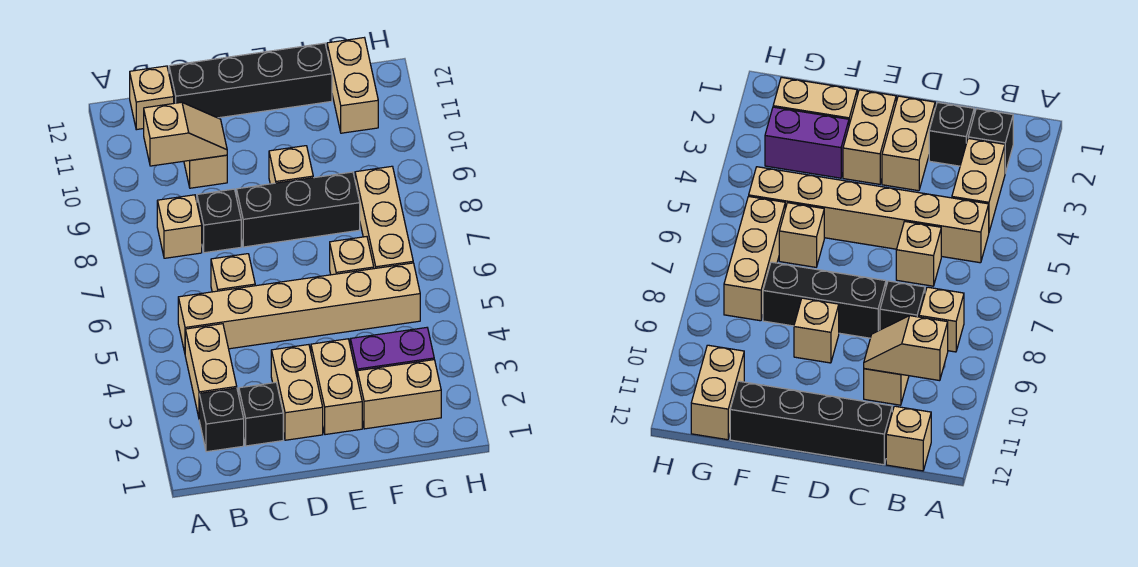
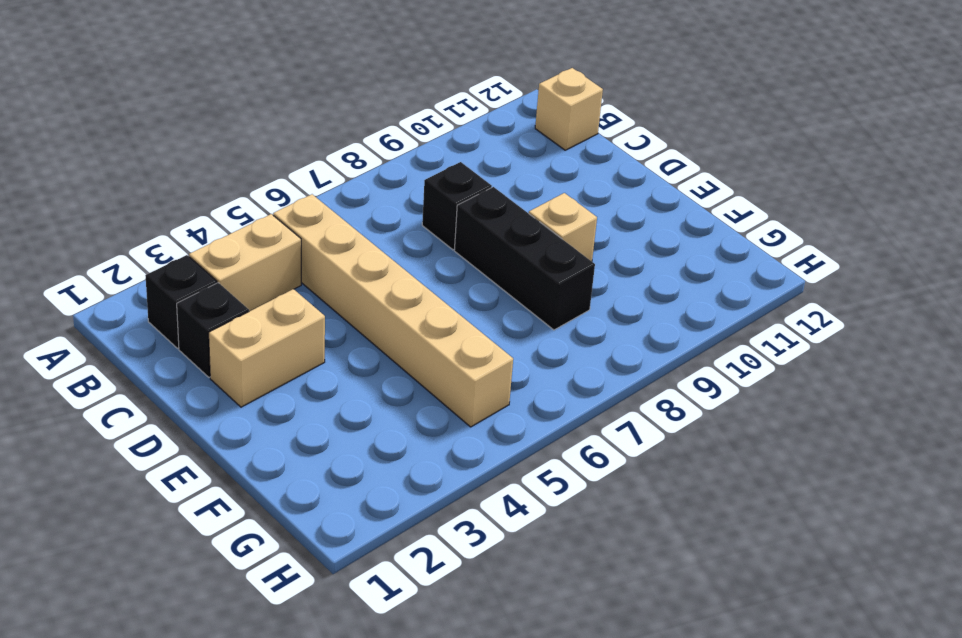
none -> tan 1x1 brick [157,195,202,258]
none -> tan 1x1 brick [211,254,255,292]
none -> tan 1x1 brick [184,155,227,188]

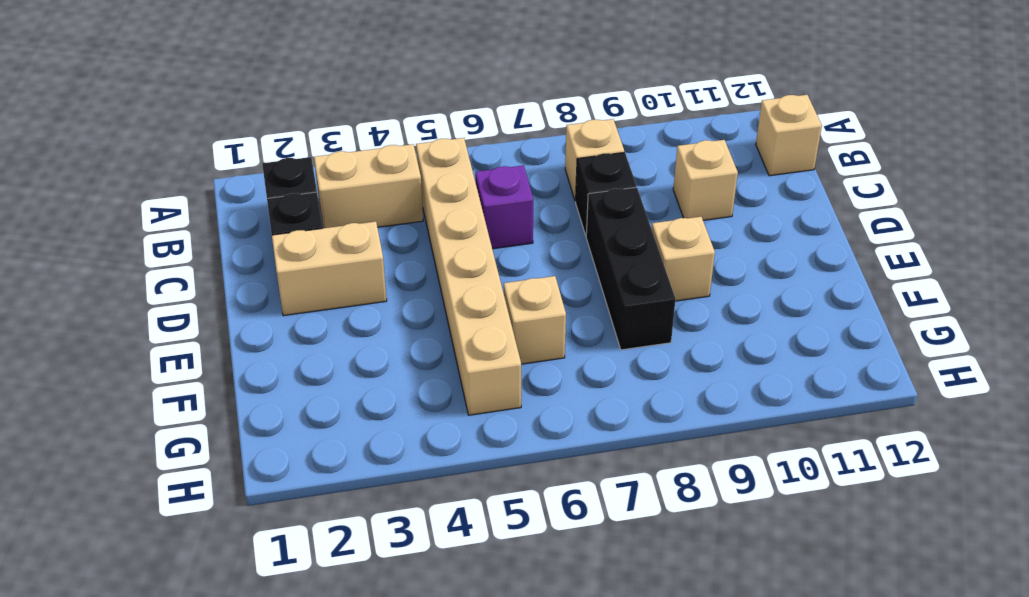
purple 1x1 brick [475,165,533,249] -> tan 1x1 brick [211,254,255,292]
none -> black 1x4 brick [169,43,332,118]
none -> tan 1x2 brick [311,339,362,435]
none -> tan 1x2 brick [357,360,441,429]

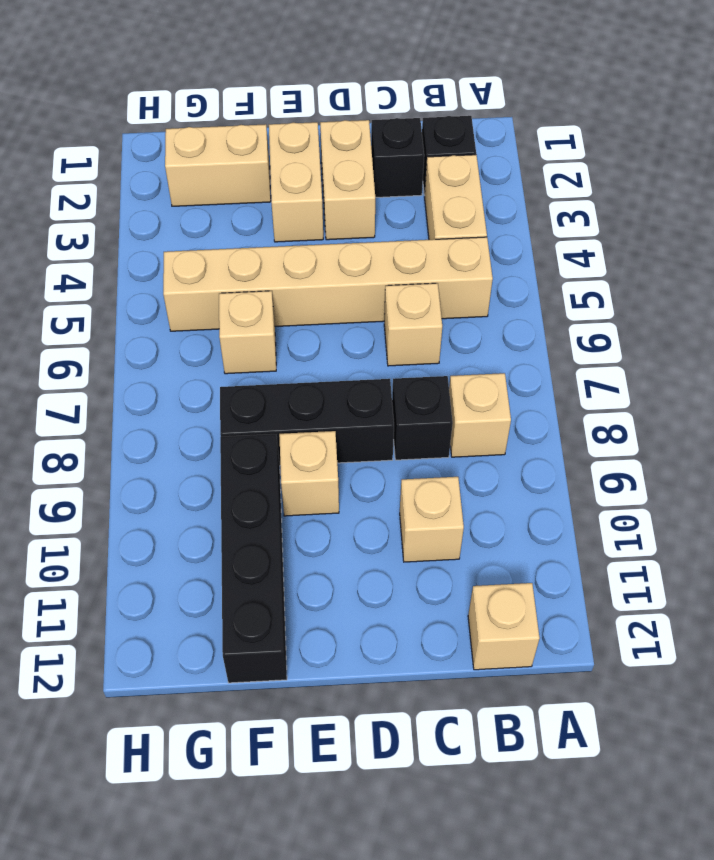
black 1x4 brick [220,434,287,683] -> black 1x4 brick turned to [169,43,332,118]
none -> purple 1x2 brick [350,328,434,375]
none -> tan 1x3 brick [355,166,413,269]
none -> tan 1x2 brick [327,38,378,133]

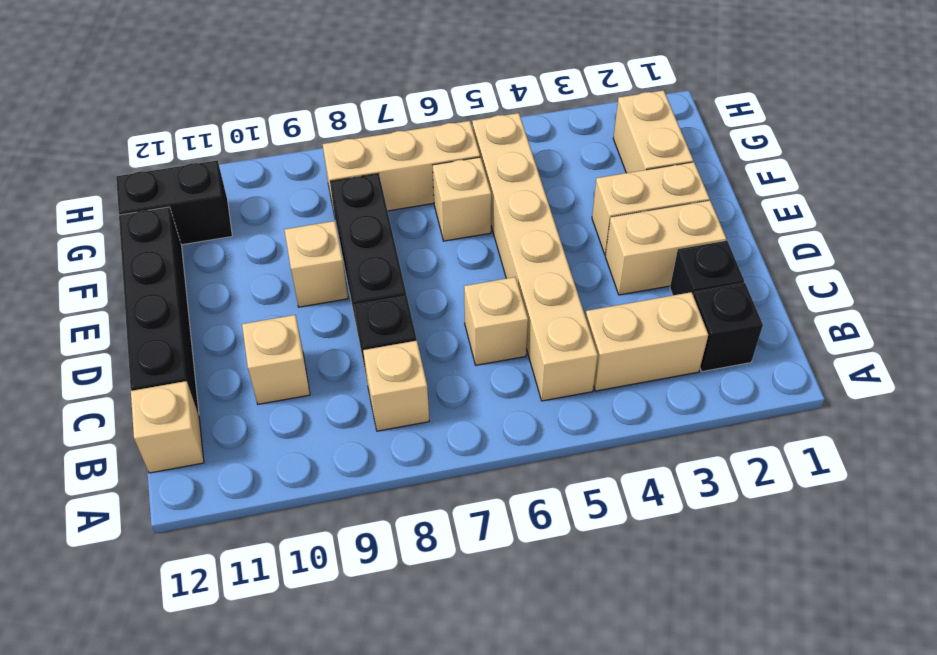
black 1x2 brick [116,160,232,245] -> tan 1x2 brick [327,38,378,133]
none -> purple 1x2 brick [350,328,434,375]
none -> tan 1x2 slope [144,102,227,166]

